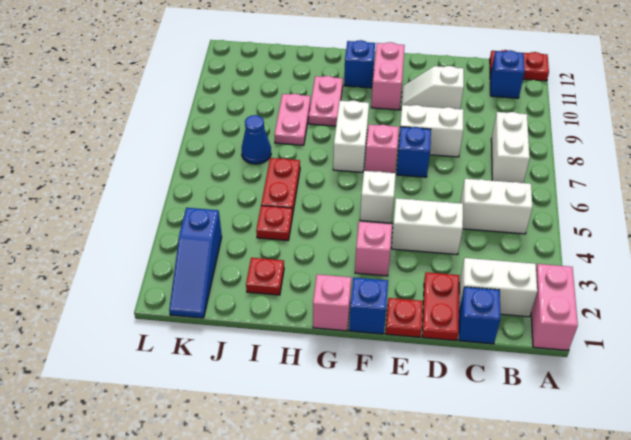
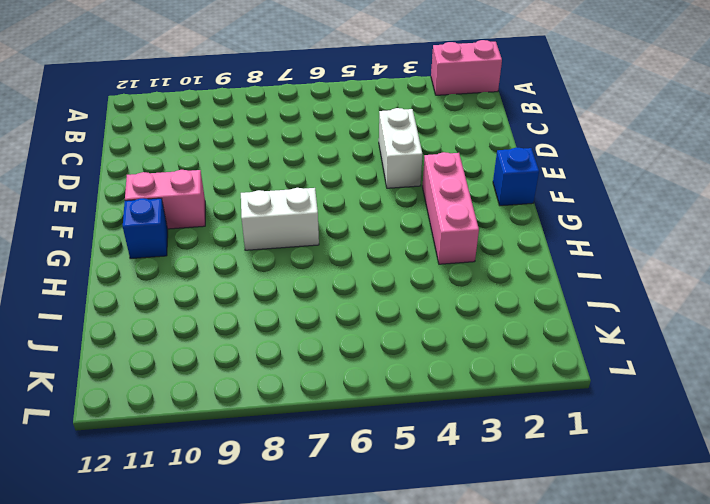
pink 1x3 brick [422,152,479,264] -> pink 1x1 brick [355,222,392,276]
none -> red 1x2 plate [490,50,549,81]
none -> white 1x2 brick [459,258,537,317]
none -> white 1x2 brick [460,179,532,234]

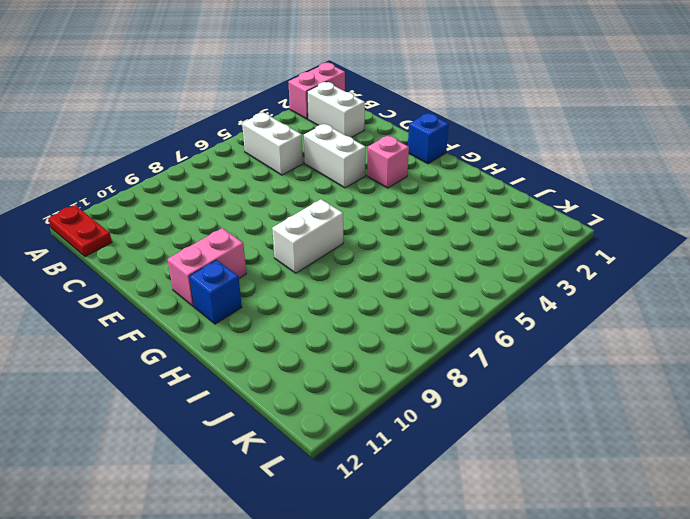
none -> white 1x2 brick [491,112,530,183]
none -> blue 1x1 brick [490,50,525,98]
none -> blue 1x1 brick [459,287,501,344]

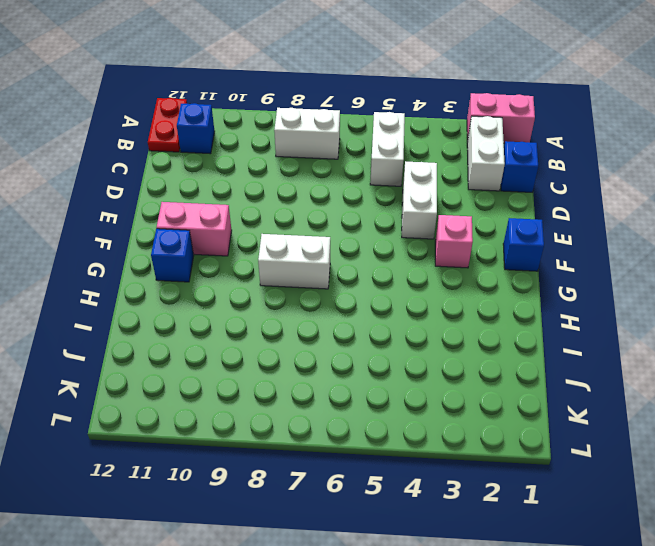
none -> red 1x2 plate [422,272,459,341]
none -> white 1x2 brick [398,105,464,157]
none -> white 1x2 slope [401,66,464,110]

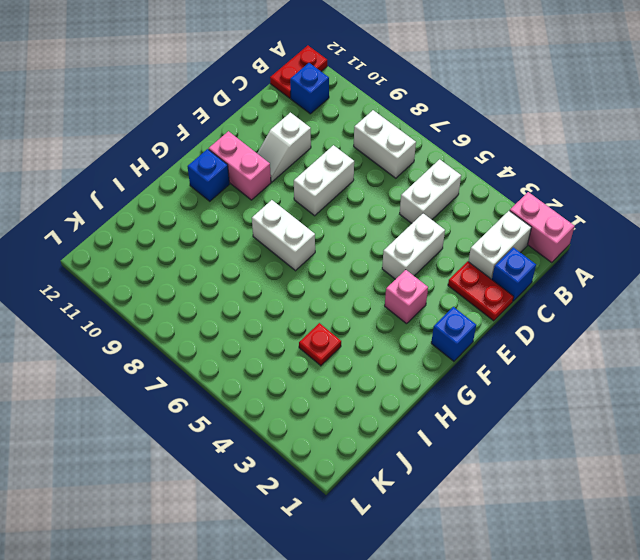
none -> red 1x1 plate [386,298,423,337]
none -> blue 1x1 brick [397,127,431,177]
none -> white 1x1 brick [360,171,396,223]

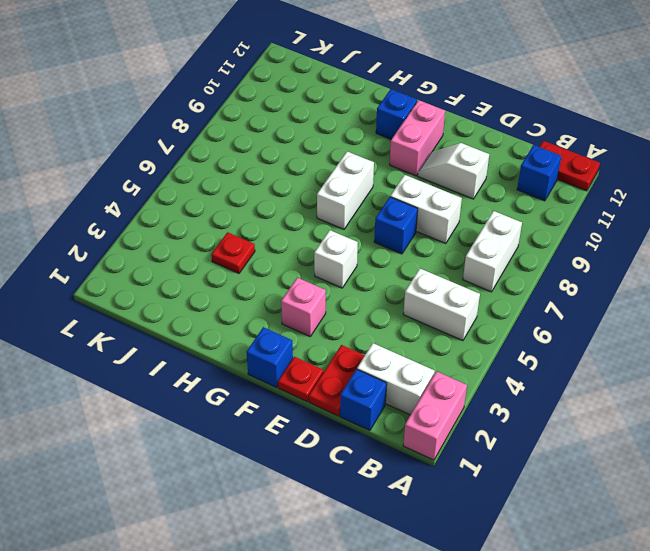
none -> white 1x2 brick [391,198,463,255]
none -> pink 1x1 brick [365,125,399,173]
none -> pink 1x1 brick [313,274,351,331]

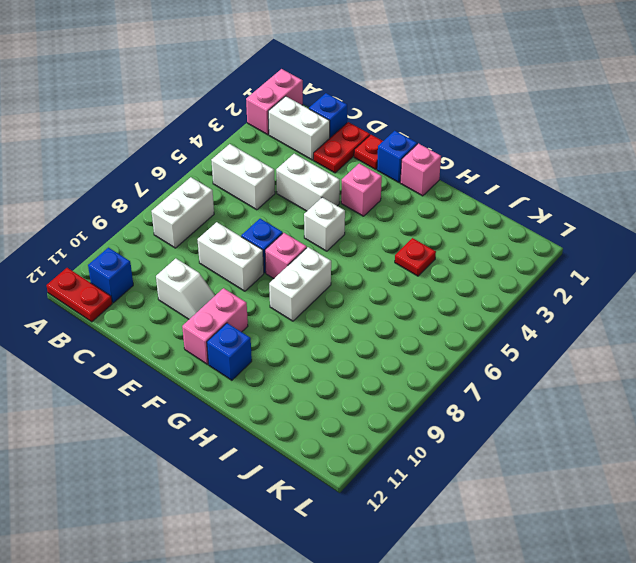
none -> pink 1x2 plate [309,76,343,126]
none -> red 1x1 plate [246,258,284,295]
none -> red 1x2 plate [261,158,300,214]

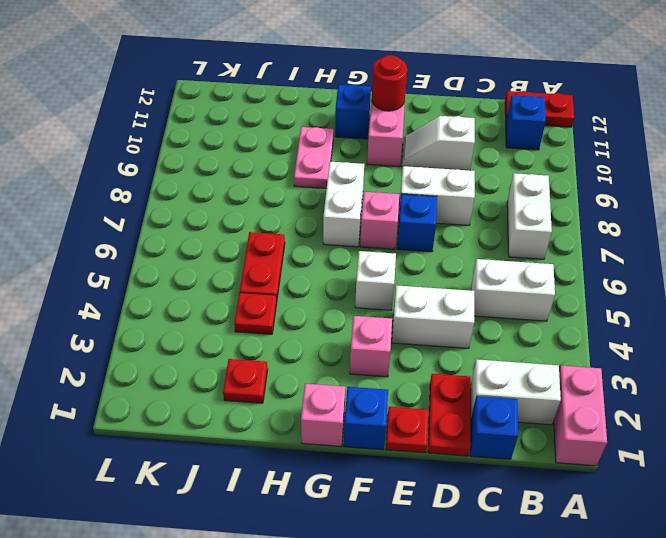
red 1x1 round brick [372,55,407,111] -> none
none -> pink 1x2 plate [274,94,311,145]
none -> blue 1x1 cone [242,115,271,164]
none -> blue 1x3 slope [169,208,222,318]

